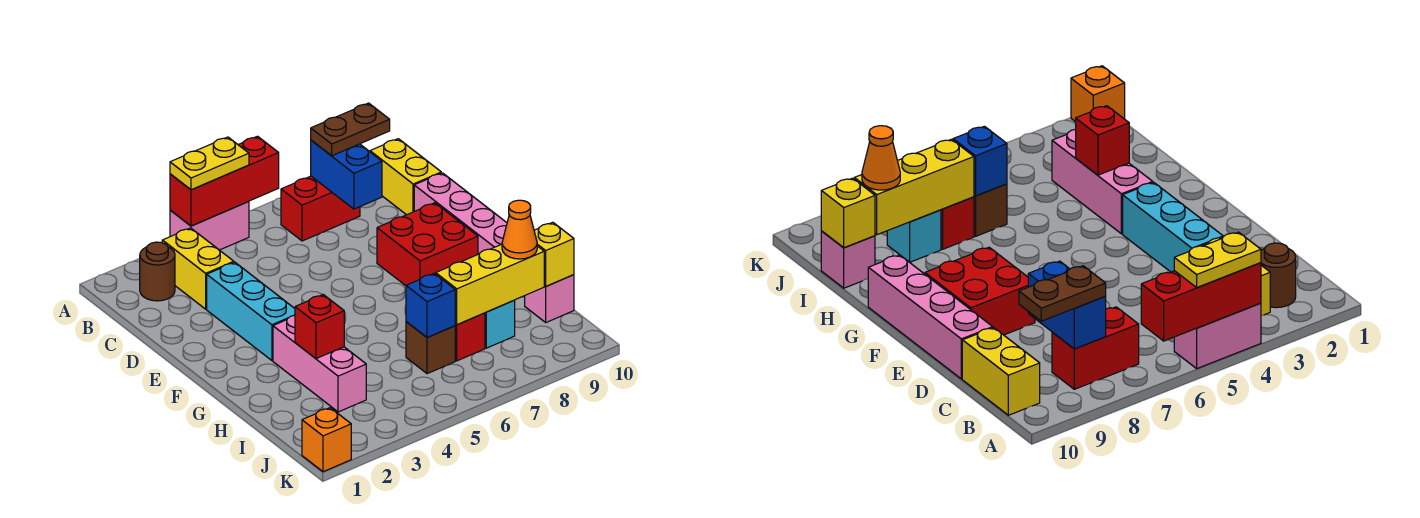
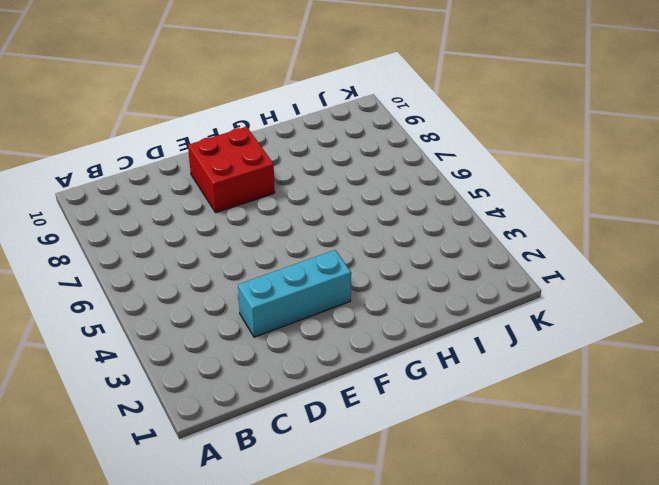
none -> pink 1x2 brick [170,201,249,250]
none -> brown 1x1 round brick [140,242,175,301]
none -> yellow 1x2 brick [162,228,234,309]

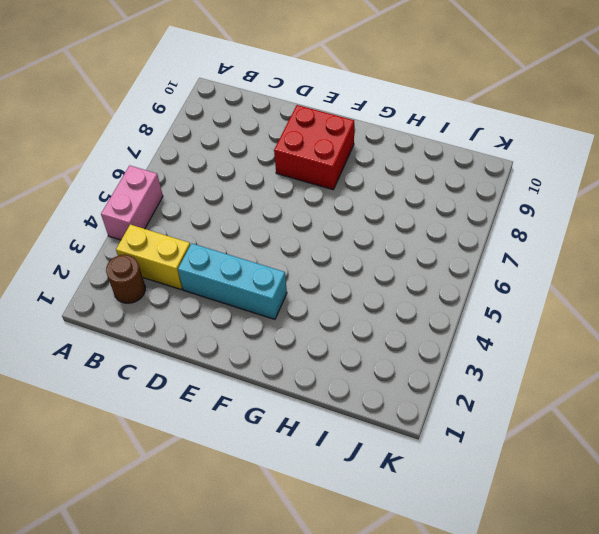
none -> red 1x2 brick [281,176,360,241]
none -> yellow 1x2 brick [370,139,441,215]
none -> pink 1x4 brick [414,173,507,254]

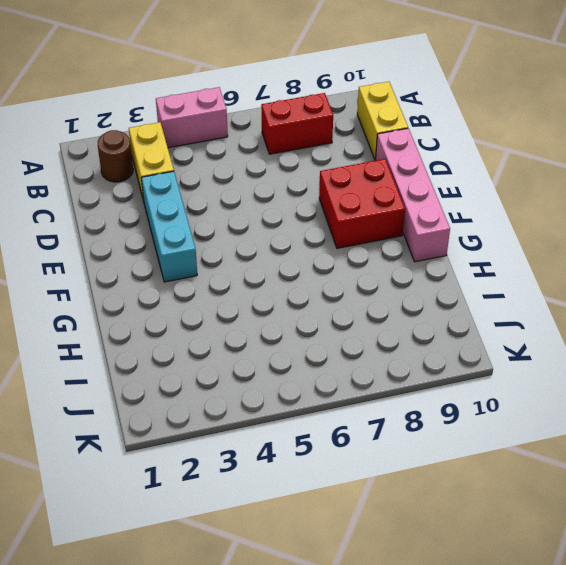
none -> pink 1x3 brick [273,315,366,412]
none -> brown 1x1 brick [406,322,455,374]
none -> red 1x1 brick [455,313,485,361]

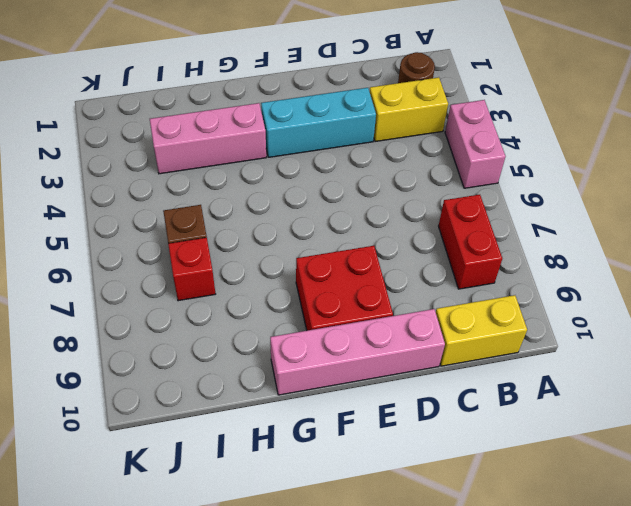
none -> cyan 1x1 brick [485,300,515,348]
none -> pink 1x1 brick [525,275,574,322]
none -> orange 1x1 brick [302,408,351,472]

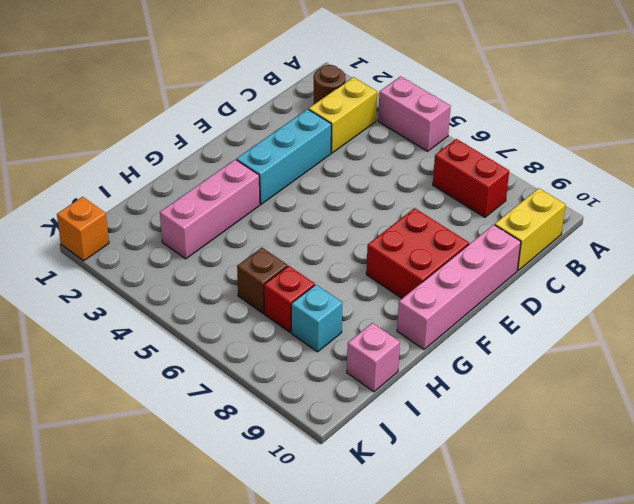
none -> red 1x3 brick [170,136,279,226]
none -> blue 1x2 brick [311,140,382,209]
none -> red 1x1 brick [295,295,344,359]

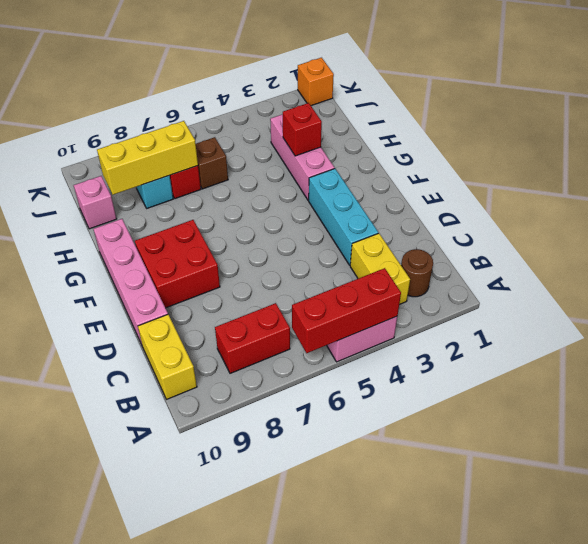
none -> blue 1x2 brick [311,140,382,209]
none -> blue 1x1 brick [406,273,455,338]
none -> yellow 1x1 brick [534,222,574,286]

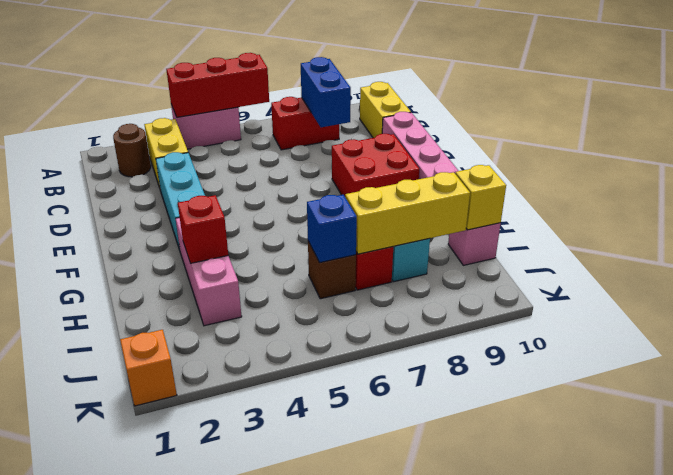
none -> yellow 1x2 plate [170,137,249,190]
none -> brown 1x2 plate [311,103,390,156]
none -> orange 1x1 cone [502,200,537,259]

